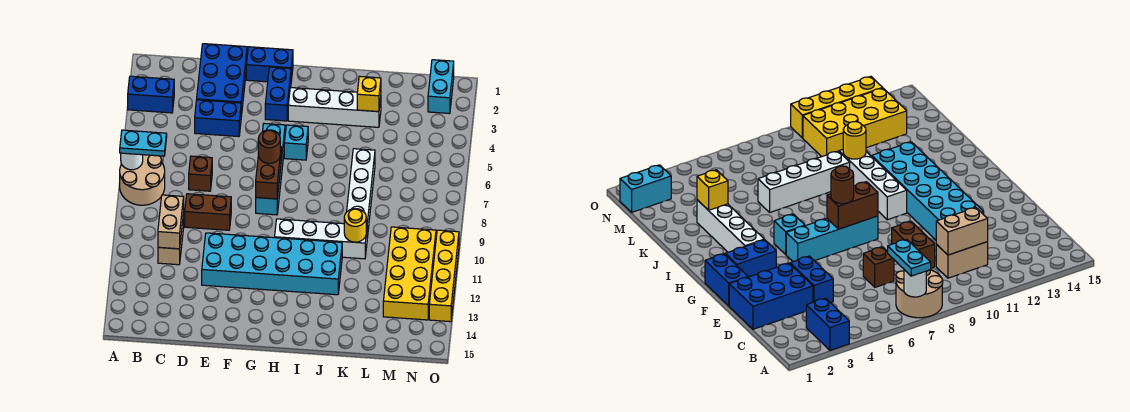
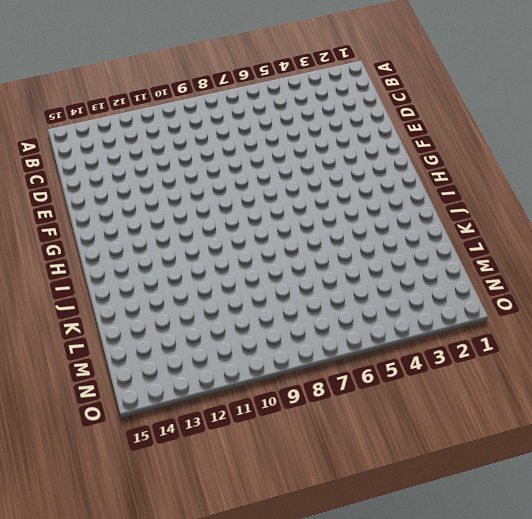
none -> blue 1x2 brick [128,76,174,113]
none -> tan 2x2 round brick [120,155,165,205]
none -> tan 1x2 brick [158,213,184,265]

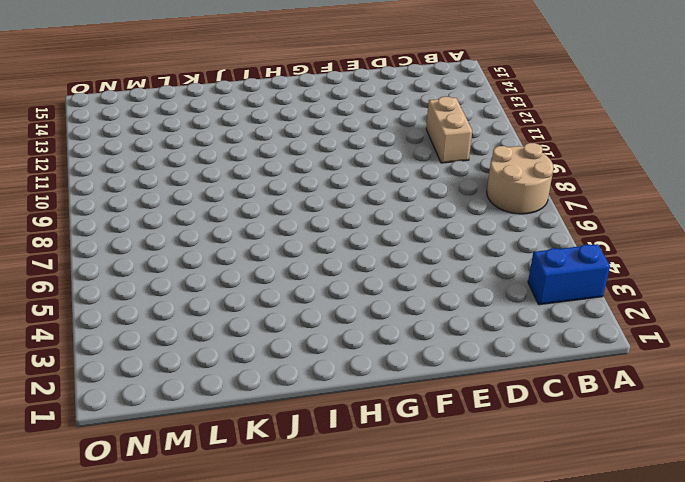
none -> blue 2x3 brick [197,44,247,116]
none -> blue 1x2 brick [195,100,241,137]
none -> brown 1x1 brick [189,156,212,191]

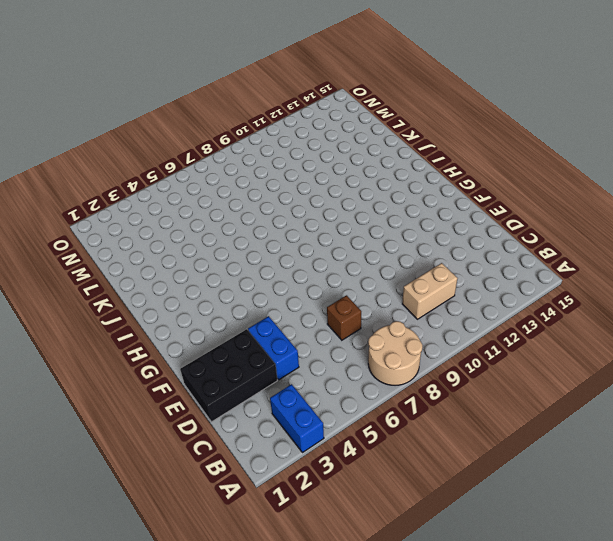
black 2x3 brick [180,329,277,422] -> blue 2x3 brick [197,44,247,116]
none -> brown 1x2 brick [185,194,231,230]
none -> cyan 2x6 brick [202,233,342,295]
none -> blue 1x2 brick [246,47,293,82]

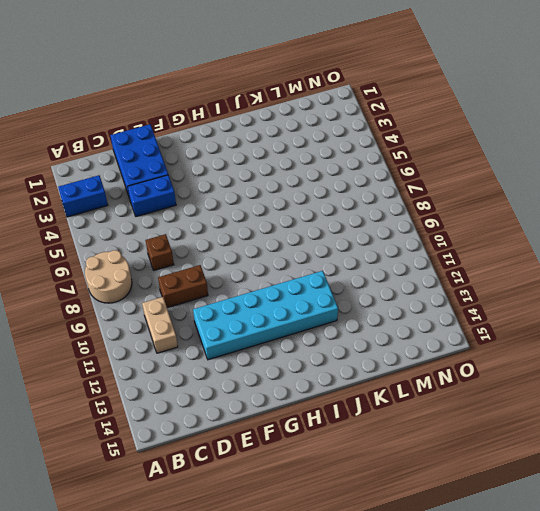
none -> blue 1x2 brick [246,47,293,82]
none -> blue 1x2 brick [265,67,291,121]
none -> cyan 1x4 brick [256,124,285,215]

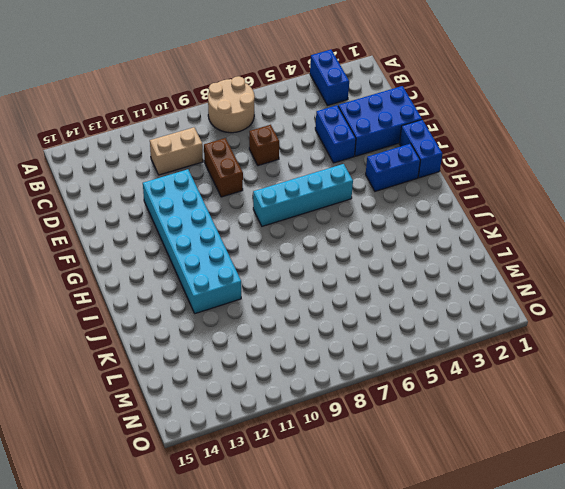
none -> white 1x4 brick [288,88,381,127]
none -> cyan 1x1 brick [284,125,308,160]
none -> white 1x4 brick [275,219,367,259]

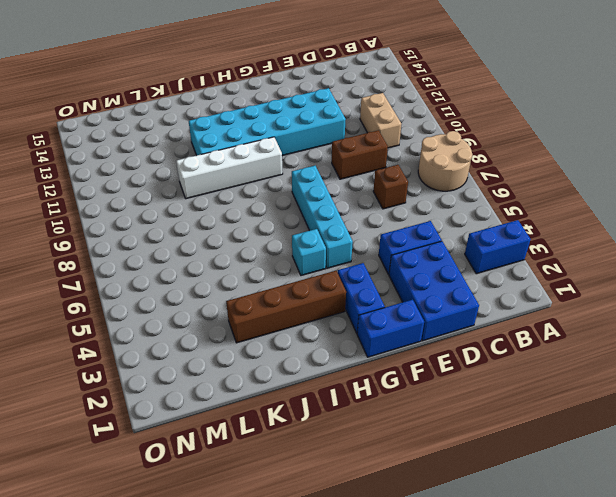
brown 1x4 brick [226,270,346,343] -> white 1x4 brick [288,88,381,127]
none -> white 1x4 brick [347,149,375,238]
none -> yellow 2x4 brick [383,227,436,320]
none -> cyan 1x2 brick [428,60,454,114]

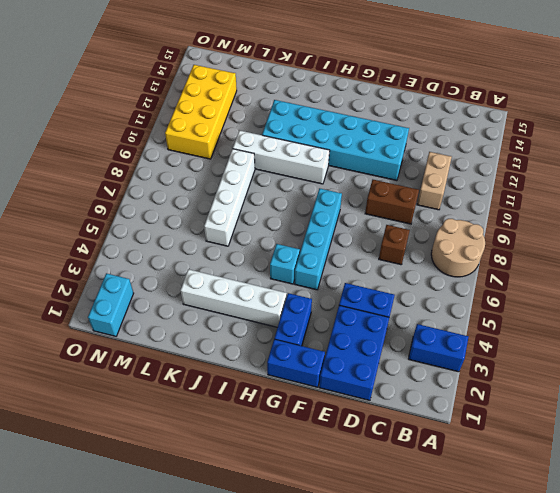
none -> yellow 1x4 brick [429,230,459,322]
none -> white 1x1 round brick [121,153,143,170]
none -> tan 1x2 brick [158,195,184,249]

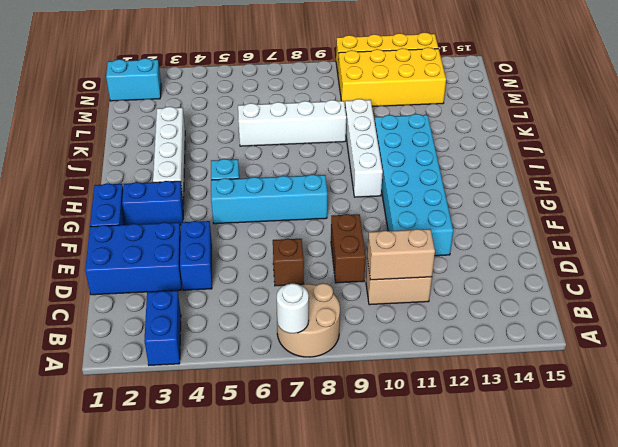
none -> brown 1x2 brick [256,147,281,199]
none -> yellow 1x1 brick [357,76,381,112]
none -> yellow 1x1 round brick [344,209,366,242]

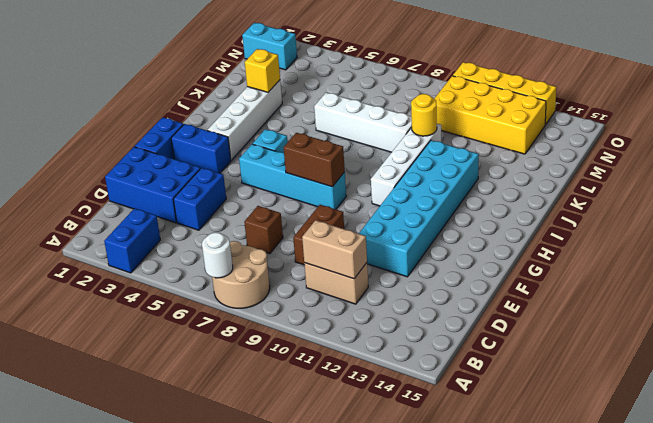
none -> cyan 1x2 plate [120,130,167,156]
none -> brown 1x1 round brick [258,130,280,164]

